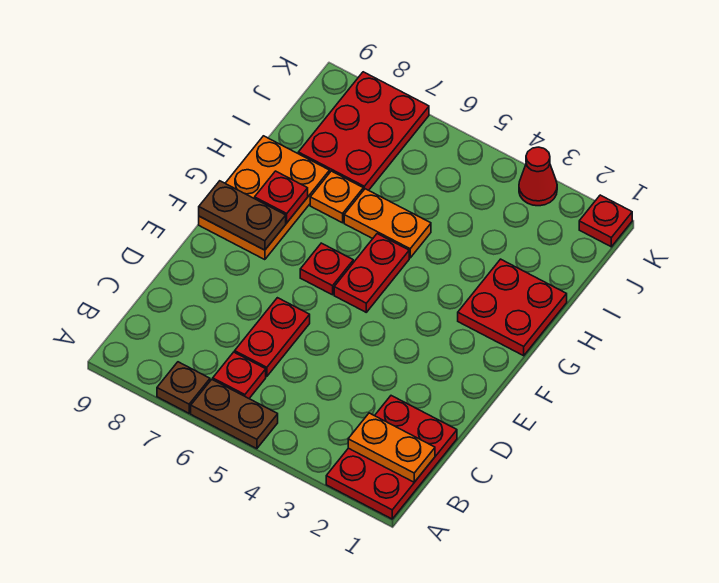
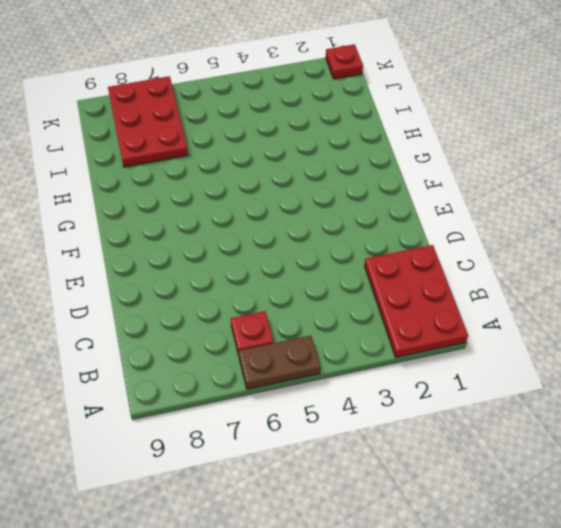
none -> brown 1x1 plate [157,362,210,413]
none -> red 1x2 plate [235,298,310,377]
none -> red 1x2 plate [334,234,409,312]

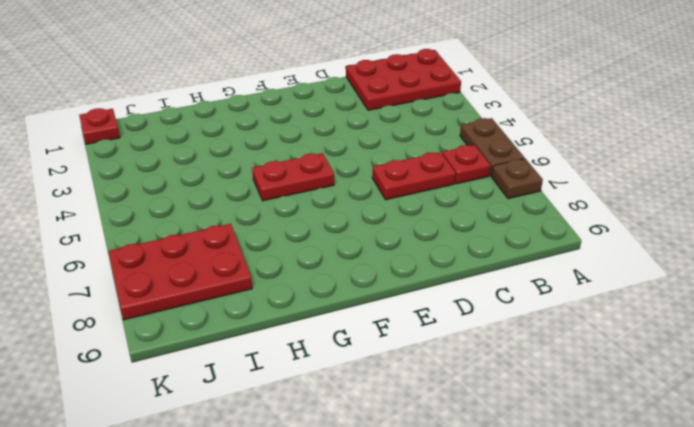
none -> red 1x1 plate [300,243,353,295]
none -> orange 2x3 plate [199,136,330,260]
none -> red 2x2 plate [458,259,567,356]

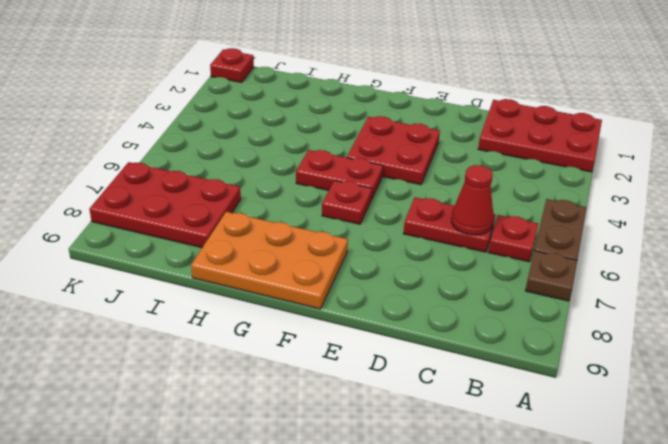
red 1x1 cone [451,165,493,235] -> red 1x1 cone moved to [519,147,557,206]
red 2x2 plate [347,116,440,185] -> red 2x2 plate moved to [458,259,567,356]
none -> orange 1x2 plate [344,189,431,258]
none -> orange 1x1 plate [310,171,363,223]
none -> orange 1x2 plate [348,413,435,482]

